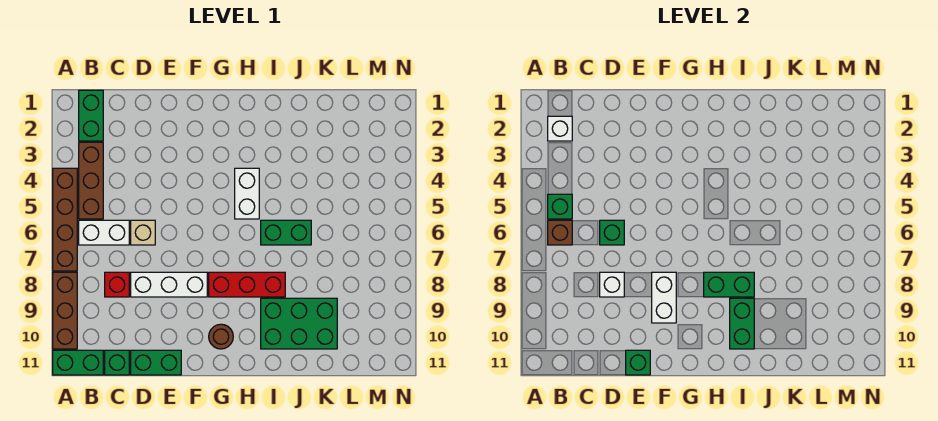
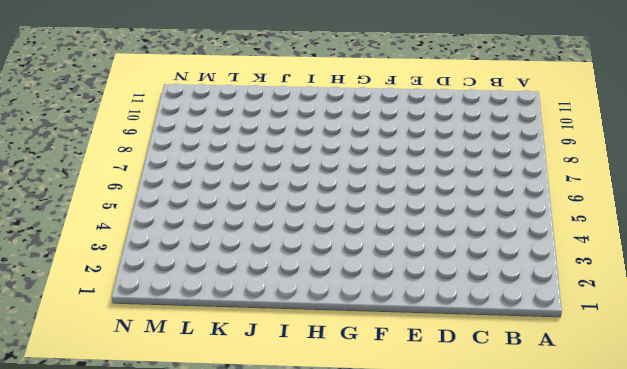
none -> brown 1x4 brick [53,168,77,271]
none -> brown 1x3 brick [53,272,77,349]
none -> green 1x2 brick [53,350,103,375]

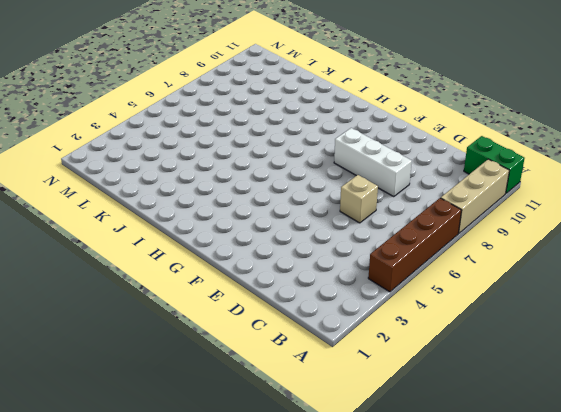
tan 1x3 brick [441,159,509,233] -> brown 1x3 brick [53,272,77,349]
none -> green 1x2 brick [79,90,103,141]
none -> brown 1x3 brick [79,142,103,219]
none -> white 1x2 brick [79,220,129,245]

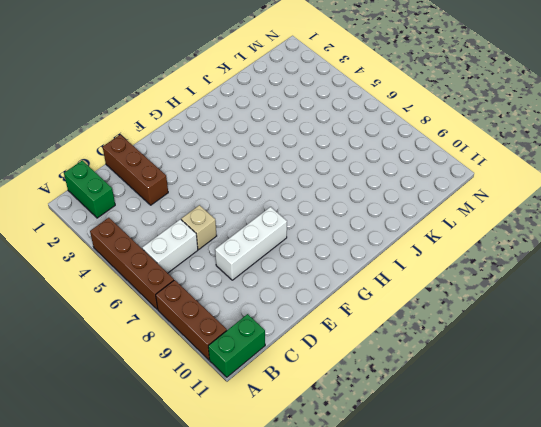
brown 1x3 brick [103,135,168,205] -> brown 1x3 brick moved to [79,142,103,219]
none -> red 1x1 brick [105,272,129,297]
none -> green 1x1 brick [105,350,129,375]
none -> green 1x2 brick [131,350,181,375]

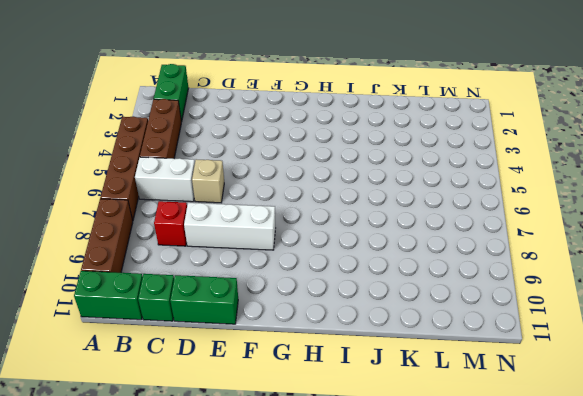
none -> red 1x3 brick [209,272,285,297]
none -> brown 1x1 round brick [209,324,233,349]
none -> white 1x2 brick [235,168,259,219]

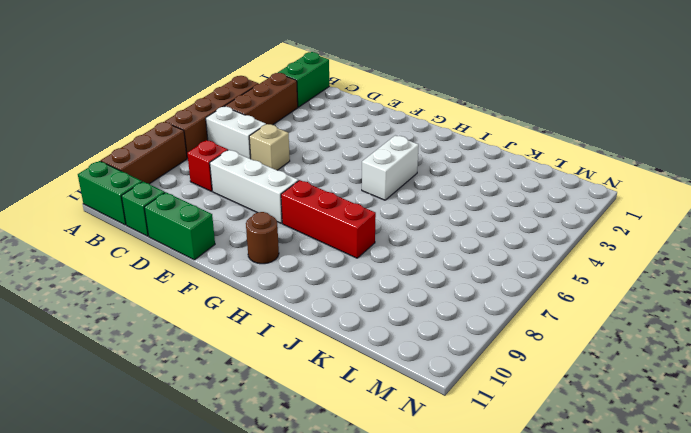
none -> green 1x2 brick [261,220,311,245]
none -> green 2x3 brick [261,298,337,349]
none -> white 1x1 brick [548,116,572,141]

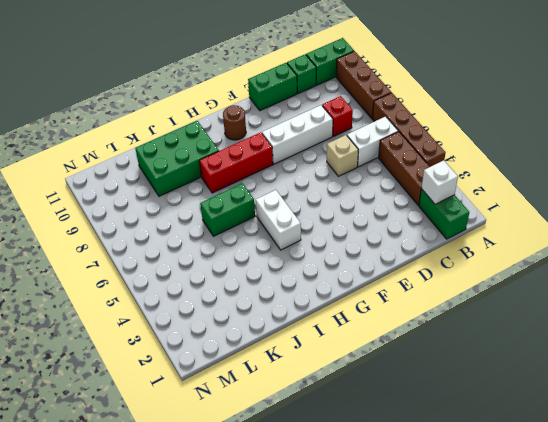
none -> green 1x1 brick [548,194,572,219]
none -> brown 1x1 brick [548,220,572,245]
none -> green 1x1 brick [600,220,624,245]

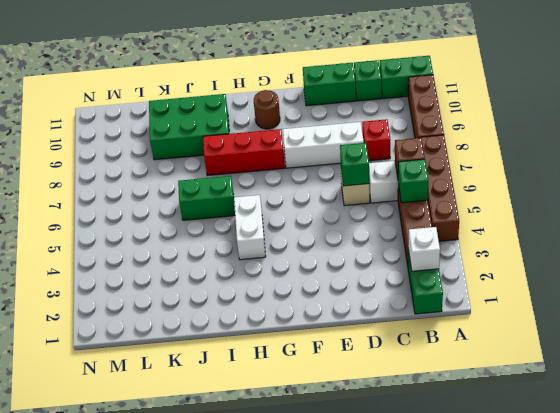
none -> white 1x1 brick [600,272,624,297]
none -> green 1x1 brick [626,350,650,375]
none -> white 1x2 brick [652,272,676,323]

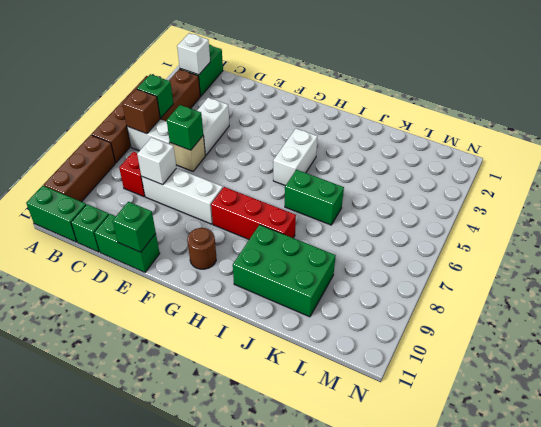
white 1x2 brick [197,98,229,155] -> white 1x2 brick moved to [652,272,676,323]
none -> green 1x2 brick [704,272,754,297]
none -> green 1x2 brick [730,298,754,349]

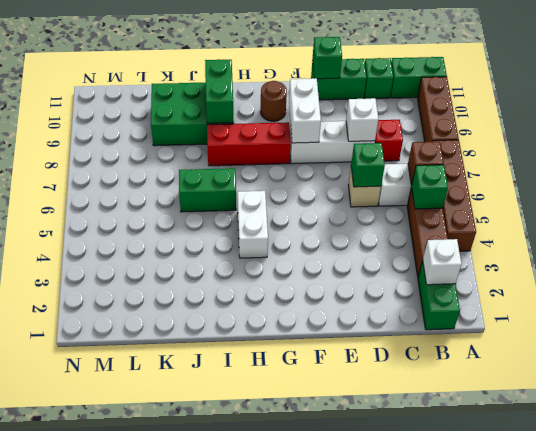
none -> green 1x2 brick [704,272,754,297]

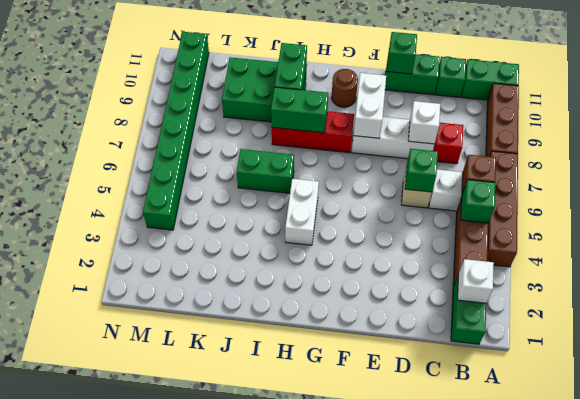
green 1x8 brick [143,32,209,230] -> none

